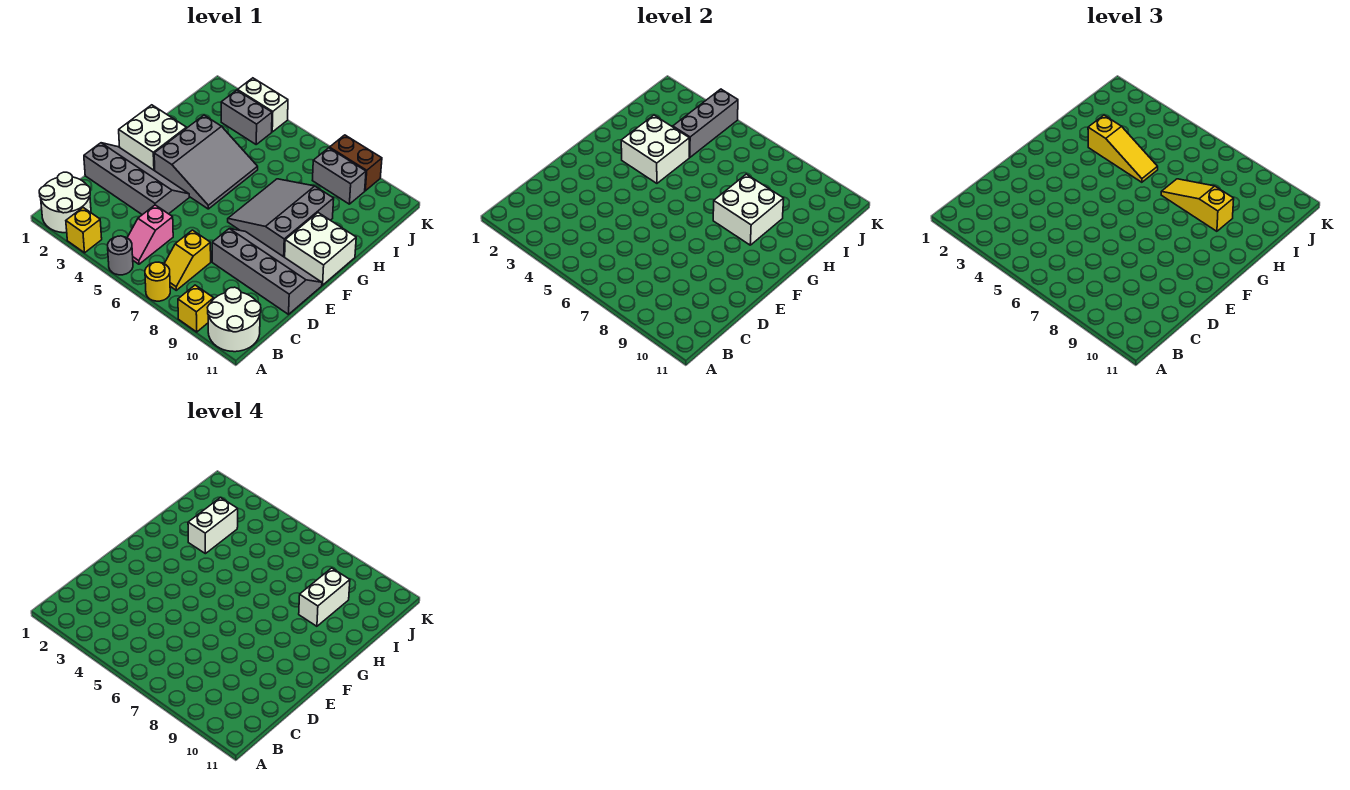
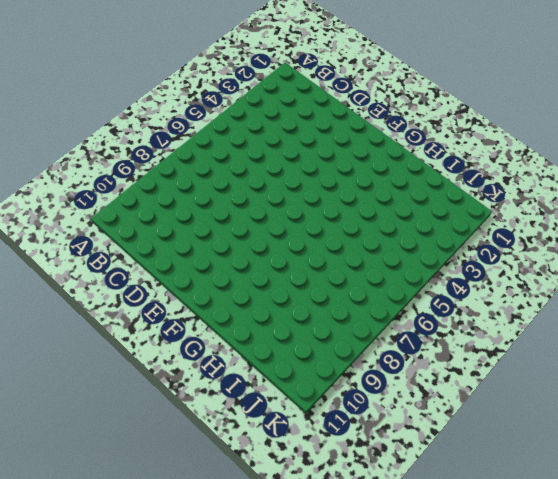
none -> white 2x2 round brick [39,172,91,233]
none -> yellow 1x1 brick [66,208,102,253]
none -> grey 1x1 round brick [108,236,133,275]

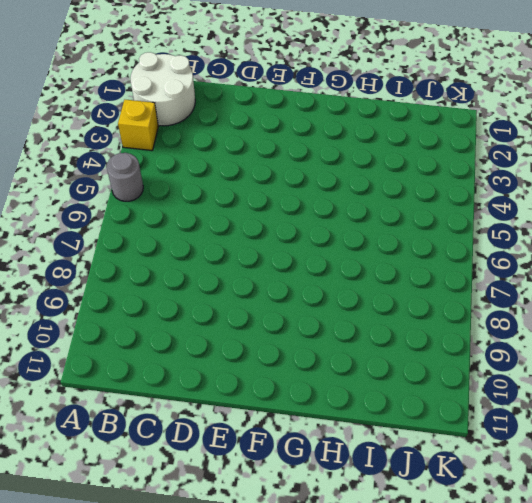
none -> yellow 1x1 round brick [145,262,170,301]
none -> yellow 1x1 brick [178,285,214,332]
none -> white 2x2 round brick [207,287,261,352]

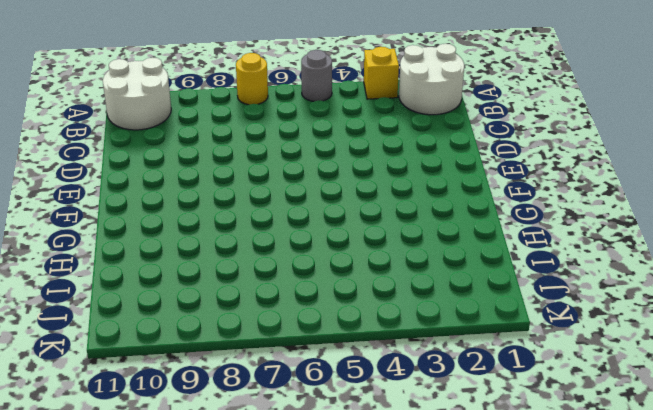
none -> yellow 1x1 brick [178,285,214,332]
none -> pink 1x2 slope [127,205,173,264]
none -> yellow 1x2 slope [164,230,211,290]

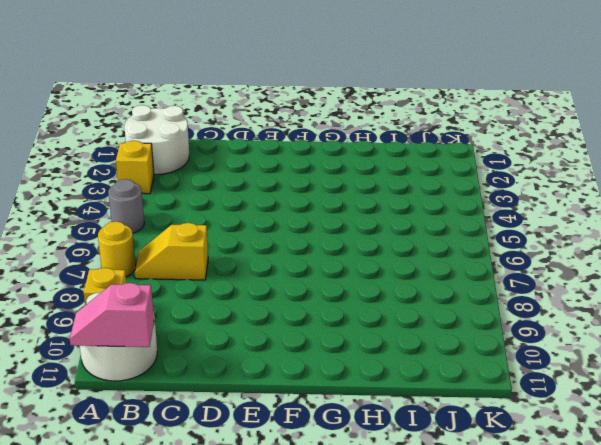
pink 1x2 slope [70,283,154,347] -> pink 1x2 slope moved to [127,205,173,264]
none -> grey 2x4 slope [84,143,189,215]
none -> grey 2x4 slope [212,229,322,314]
none -> white 2x2 brick [119,105,186,171]

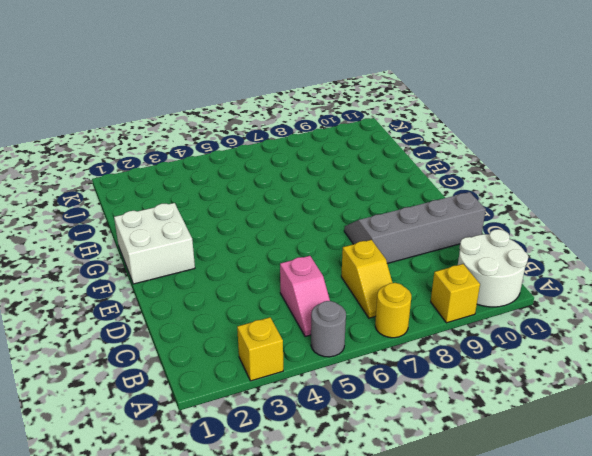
none -> white 2x2 round brick [39,172,91,233]
none -> grey 2x4 slope [84,143,189,215]
none -> grey 3x3 slope [154,115,258,209]

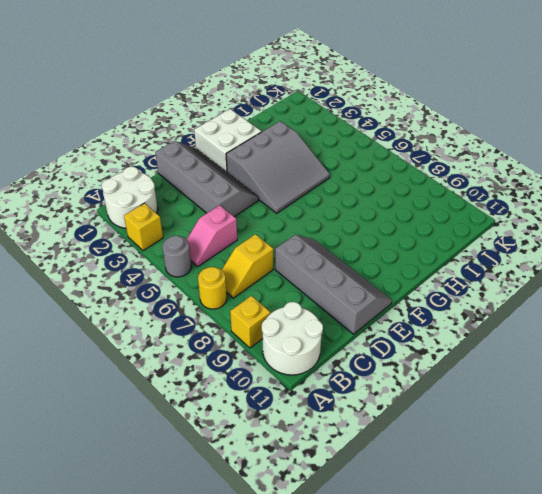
none -> grey 3x3 slope [228,179,334,257]
none -> white 2x2 brick [285,213,356,285]
none -> grey 1x2 brick [221,90,272,144]

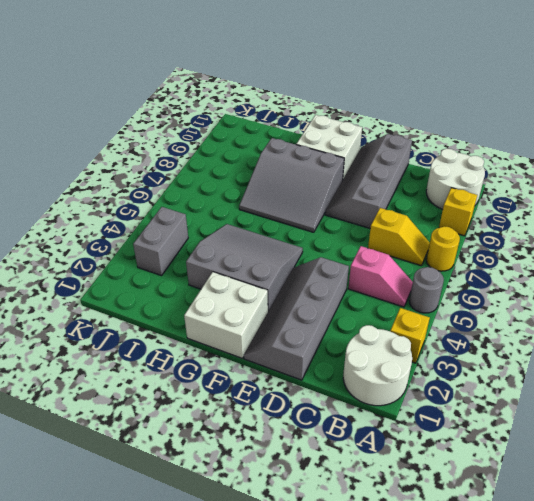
none -> grey 1x2 brick [312,148,366,204]
none -> white 1x2 brick [238,78,288,132]
none -> brown 1x2 brick [330,135,382,191]

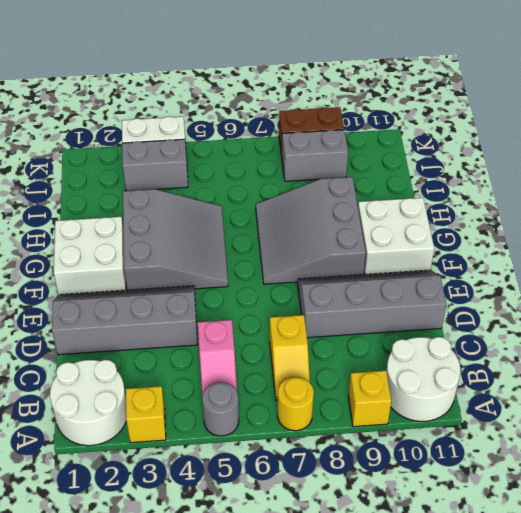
none -> white 2x2 brick [621,115,689,183]
none -> white 2x2 brick [713,174,784,245]
none -> grey 1x3 brick [673,89,738,157]

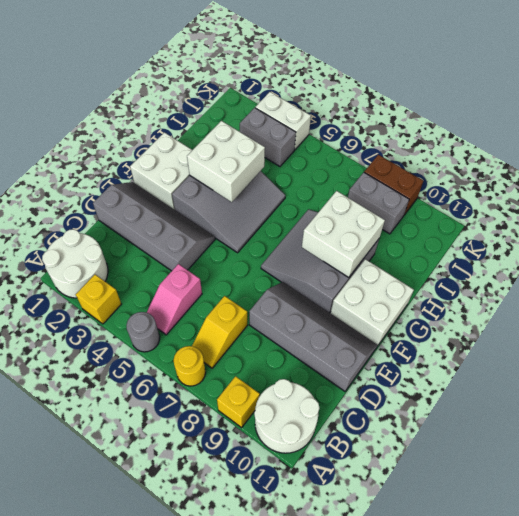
none -> grey 1x3 brick [673,89,738,157]
none -> yellow 1x3 slope [1088,115,1158,182]
none -> yellow 1x3 slope [1161,179,1234,231]

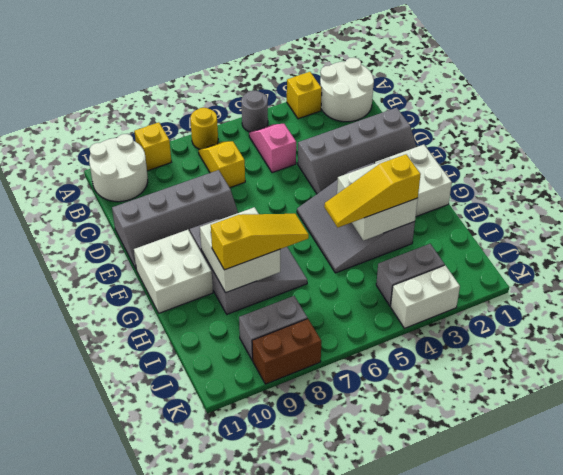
none -> grey 1x3 brick [673,89,738,157]
none -> white 1x2 brick [188,497,238,554]
none -> white 1x2 brick [299,568,350,626]

